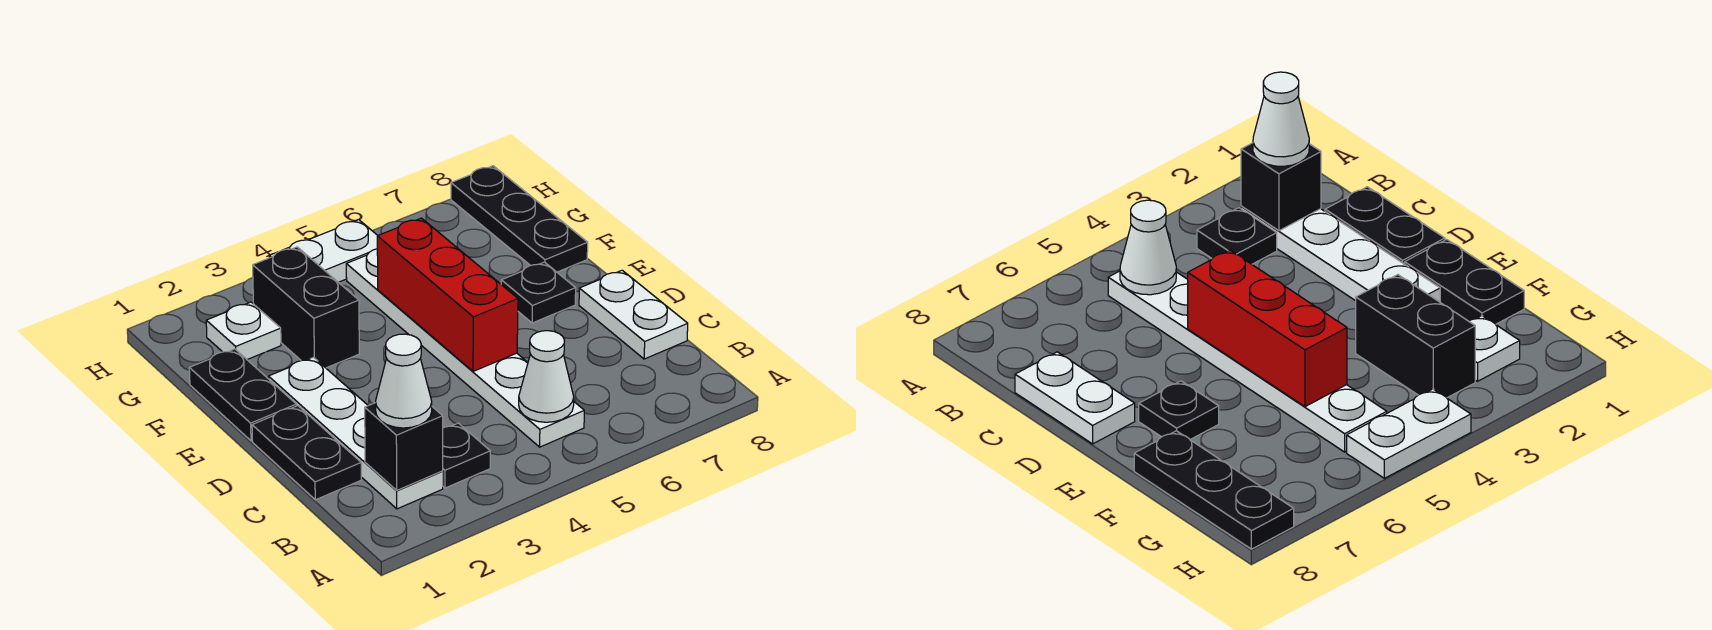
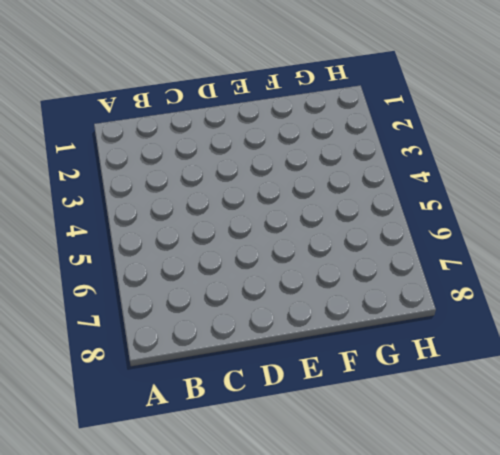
none -> white 1x4 plate [268,357,443,509]
none -> black 1x1 plate [442,423,490,488]
none -> white 1x6 plate [346,249,584,447]

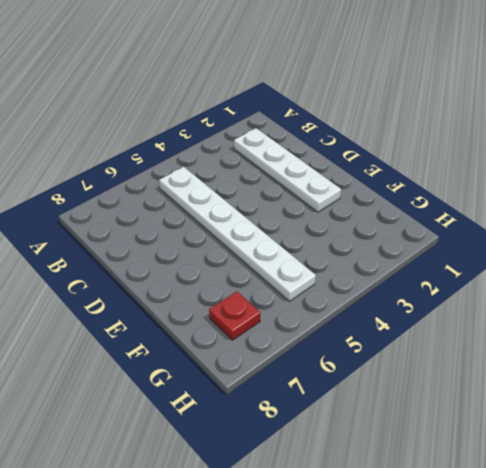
red 1x1 plate [209,291,260,340] -> none
none -> black 1x1 plate [442,423,490,488]
none -> black 1x2 plate [252,406,361,500]
none -> white 1x2 plate [579,270,688,359]

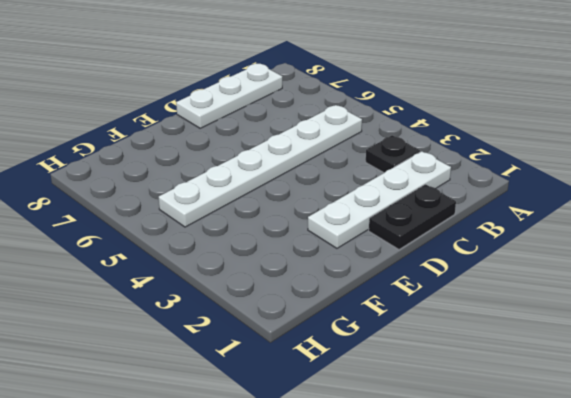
white 1x3 plate [176,64,282,128] -> white 1x2 plate [579,270,688,359]
none -> black 1x2 plate [189,349,296,441]
none -> black 1x1 plate [501,262,576,323]
none -> black 1x2 brick [253,247,359,368]

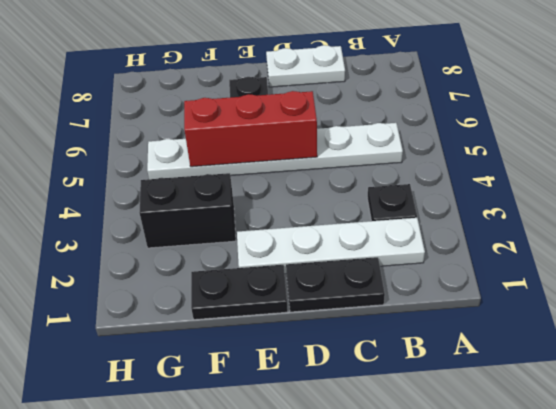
none -> black 1x3 plate [451,166,588,272]
none -> white 1x1 plate [206,302,281,359]
none -> white 1x2 plate [269,220,378,282]

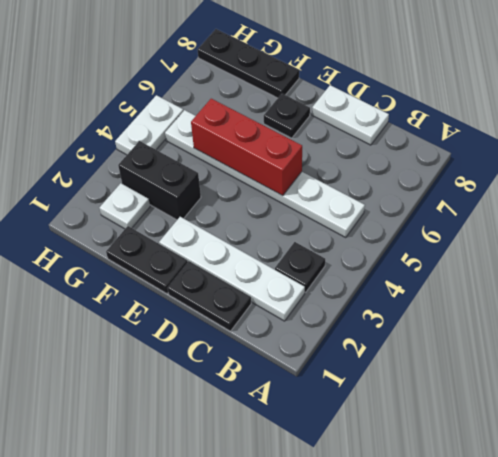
none -> black 1x1 brick [365,403,443,490]
none -> white 1x1 cone [519,331,574,422]
none -> white 1x1 cone [376,334,432,428]

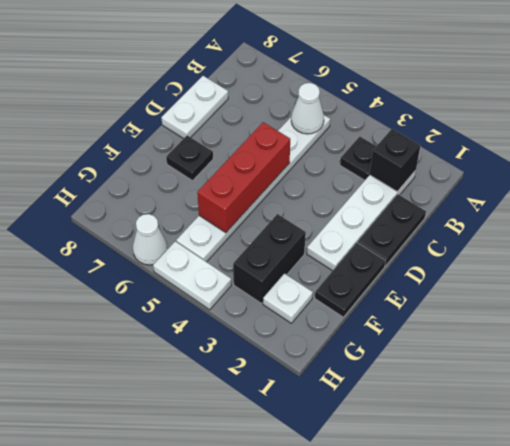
white 1x1 cone [133,214,167,265] -> white 1x1 cone moved to [376,334,432,428]
none -> black 1x3 plate [451,166,588,272]

